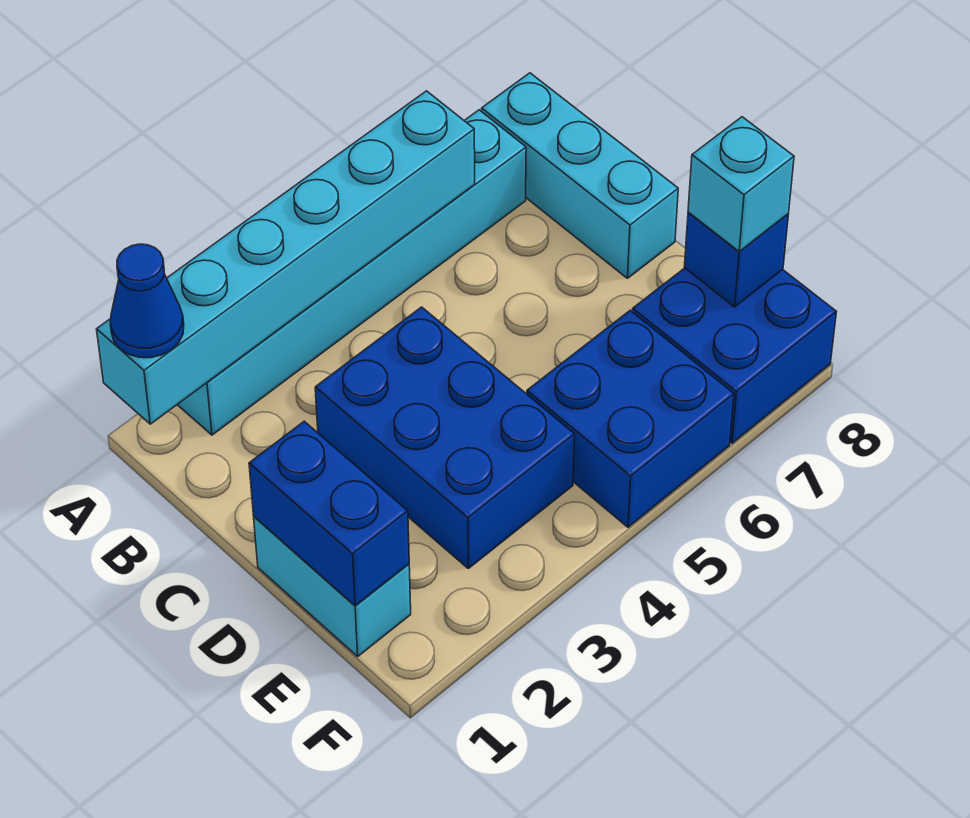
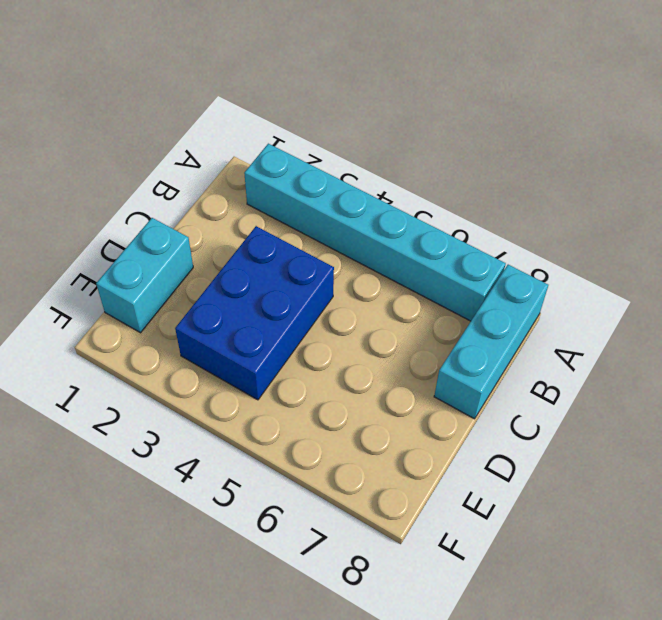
none -> blue 2x2 brick [527,310,734,527]
none -> blue 2x2 brick [633,268,836,443]

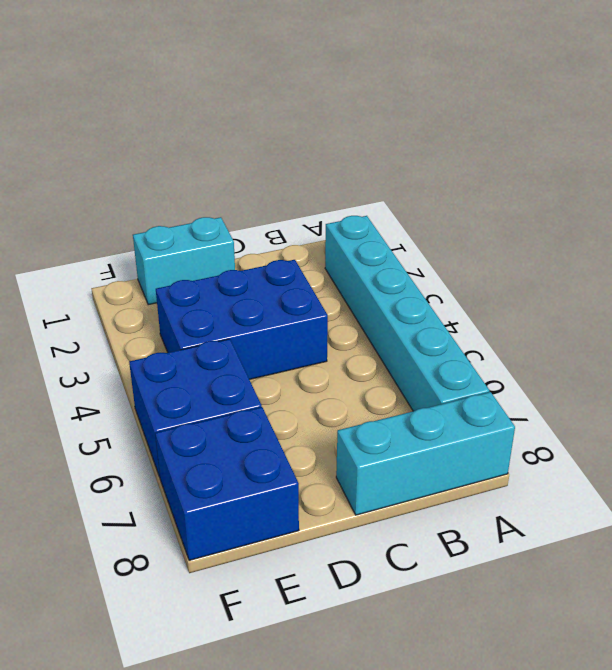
none -> cyan 1x6 brick [97,91,475,424]
none -> blue 1x2 brick [249,421,409,606]

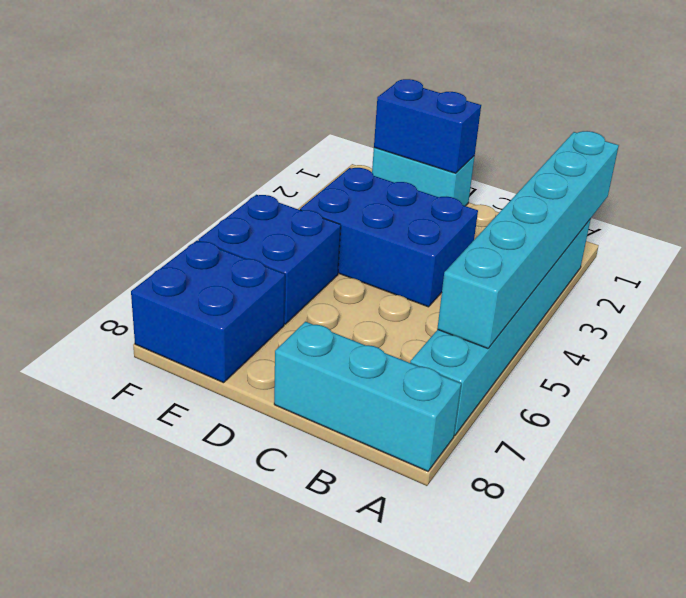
none -> blue 1x1 brick [684,212,788,307]
none -> blue 1x1 cone [110,244,184,358]

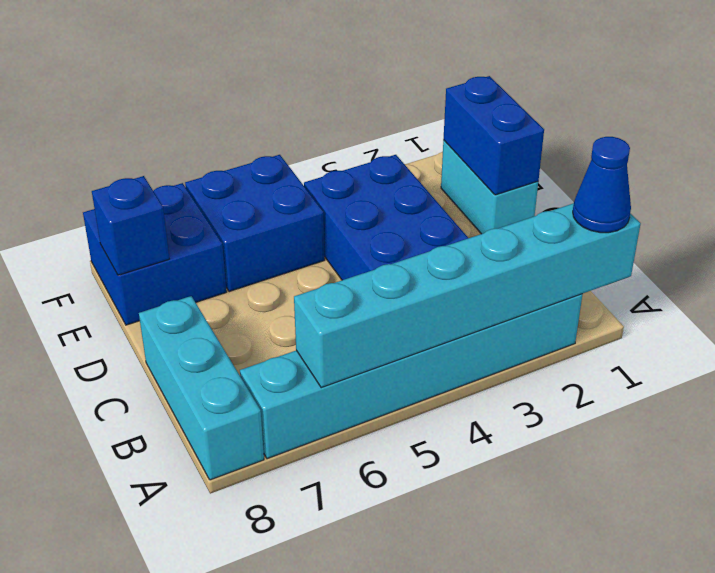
none -> cyan 1x1 brick [688,117,794,251]

